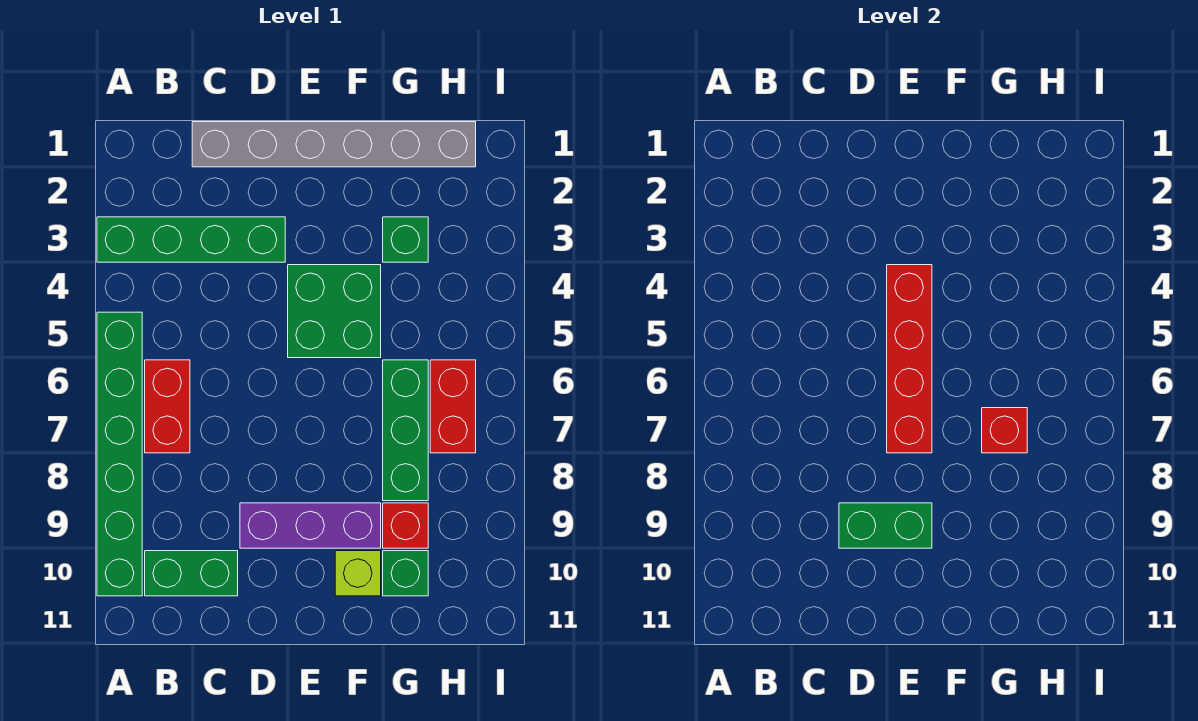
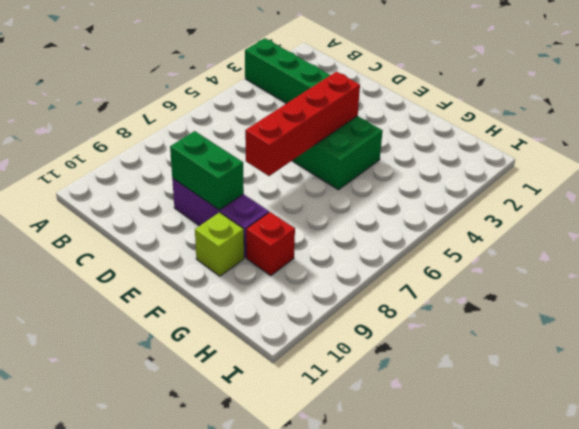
none -> green 1x6 brick [97,312,142,596]
none -> red 1x2 brick [145,360,190,453]
none -> green 1x2 brick [145,551,238,596]

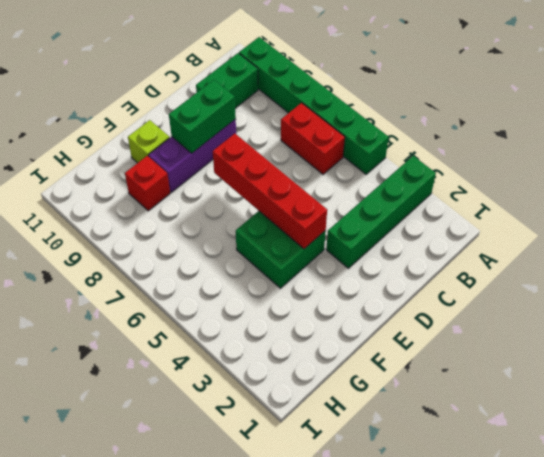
none -> grey 1x6 brick [192,122,476,167]
none -> green 1x1 brick [383,217,428,262]
none -> green 1x3 brick [383,360,428,501]

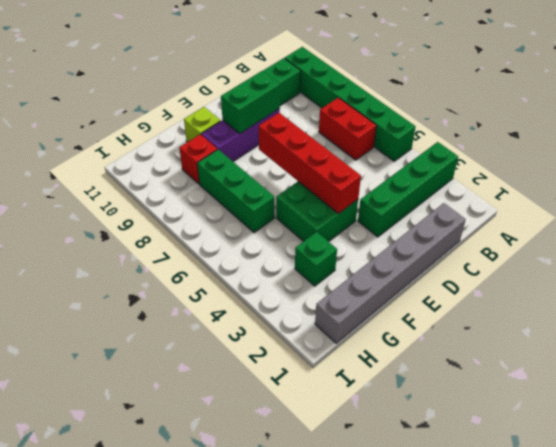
none -> green 1x1 brick [383,551,428,596]
none -> red 1x2 brick [430,360,476,453]
none -> red 1x1 brick [982,408,1027,453]

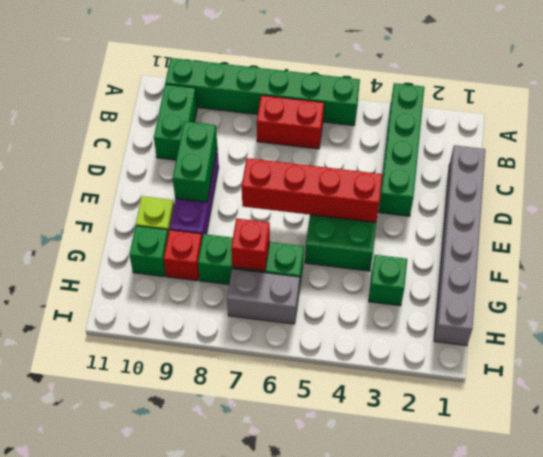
grey 1x2 brick [227,269,300,324] -> red 1x2 brick [430,360,476,453]

